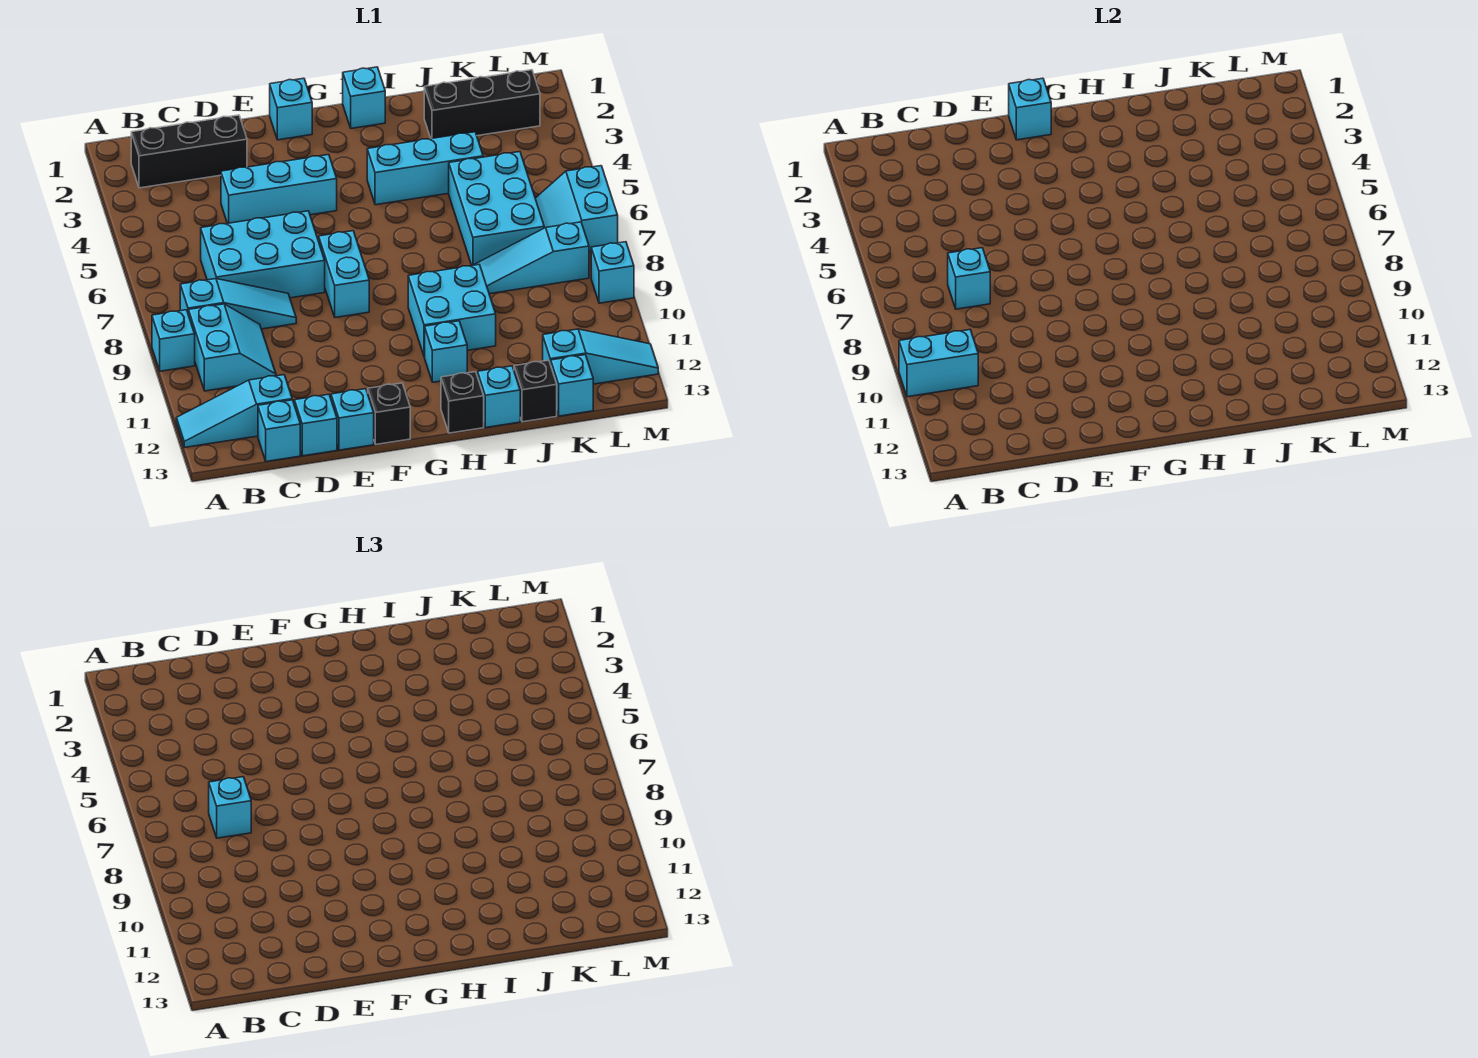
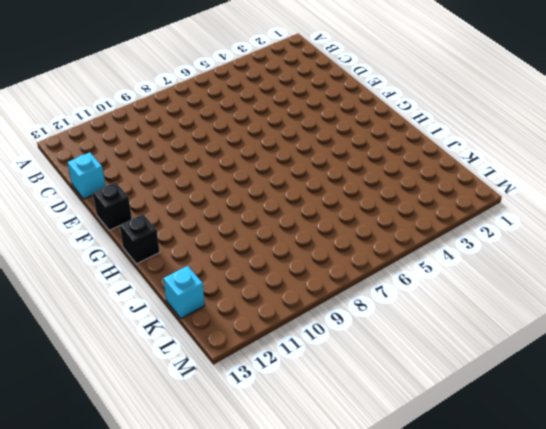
none -> cyan 1x1 brick [152,310,195,371]
none -> cyan 1x3 slope [176,375,292,447]
none -> black 1x3 brick [131,115,247,188]
none -> cyan 1x3 slope [180,279,296,329]

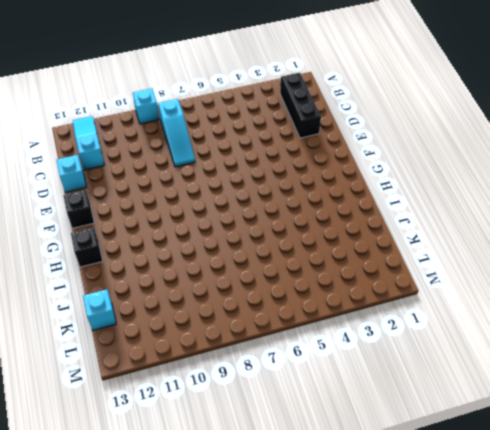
none -> cyan 2x2 slope [188,304,276,391]
none -> cyan 2x3 brick [201,211,325,298]
none -> cyan 1x1 brick [258,400,300,462]
none -> cyan 1x3 brick [221,155,337,223]

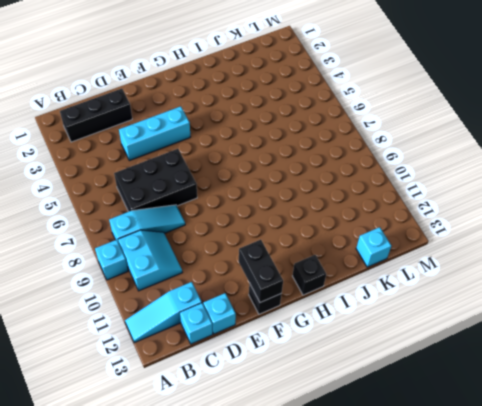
black 2x3 brick [114,149,197,212] -> cyan 2x3 brick [201,211,325,298]
black 1x2 brick [239,240,283,302] -> none
none -> cyan 1x1 brick [331,389,374,450]
none -> cyan 1x1 brick [270,78,312,140]
none -> cyan 1x2 brick [319,231,369,318]
none -> cyan 1x1 brick [343,67,385,128]

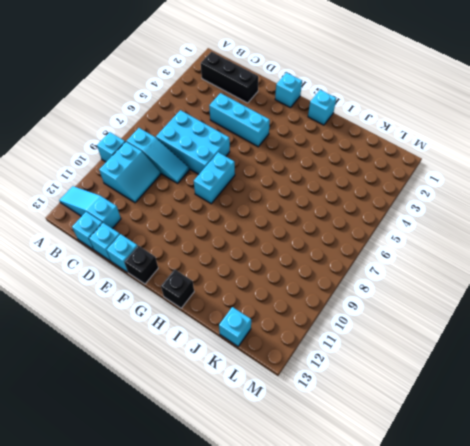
none -> cyan 1x3 brick [367,132,483,205]
none -> cyan 2x2 brick [408,265,496,357]
none -> cyan 1x1 brick [425,321,467,382]
none -> cyan 1x1 brick [478,366,520,427]

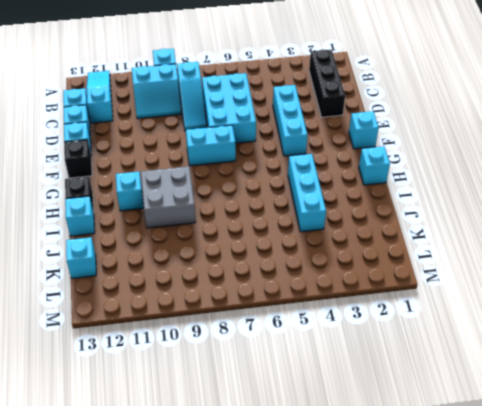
grey 2x2 brick [141,166,196,228] -> cyan 2x2 brick [408,265,496,357]
none -> black 1x3 brick [424,70,540,139]
none -> cyan 2x3 brick [449,152,544,265]
none -> cyan 1x3 slope [474,222,589,294]
none -> black 1x1 brick [514,360,557,422]

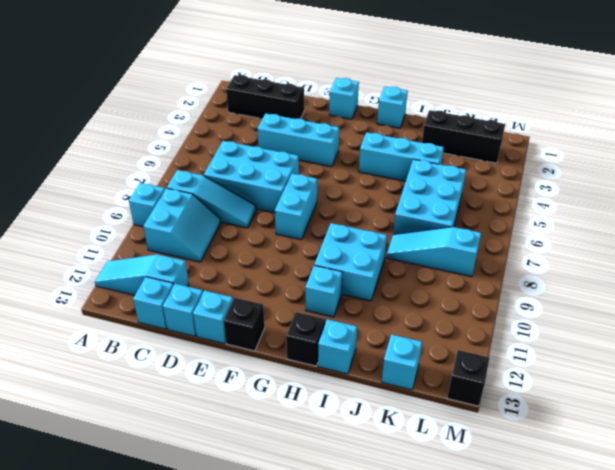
black 1x1 brick [447,350,489,406] -> black 1x1 brick moved to [514,360,557,422]
none -> cyan 1x3 slope [543,329,658,384]
none -> cyan 2x2 slope [535,166,618,252]
none -> cyan 1x1 brick [591,242,634,303]
none -> cyan 1x2 brick [899,330,978,397]

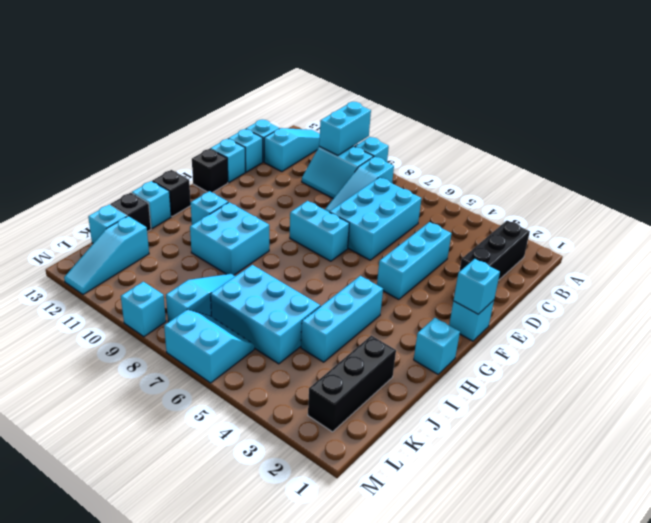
none -> cyan 1x1 brick [948,248,990,309]
none -> cyan 1x1 brick [209,777,251,838]

